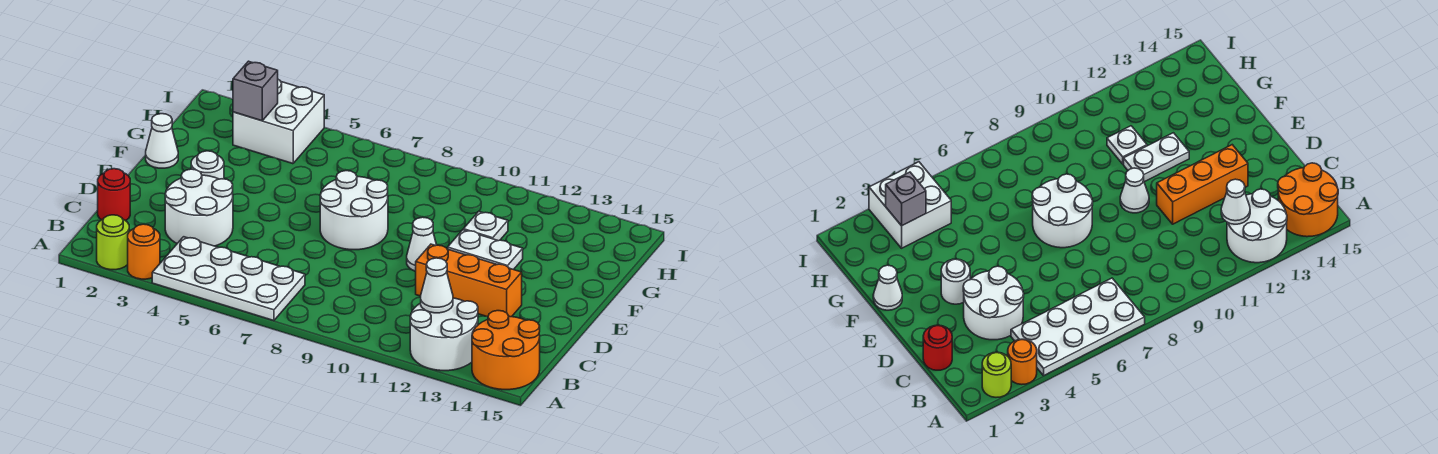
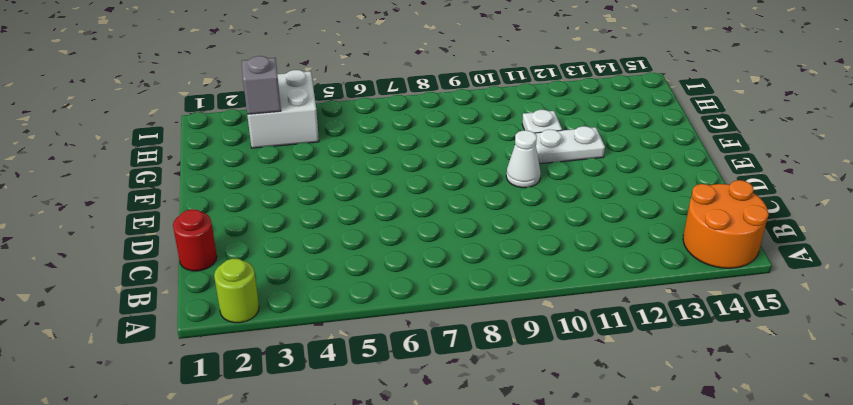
none -> orange 1x1 round brick [128,224,160,279]
none -> white 2x4 plate [152,237,305,321]
none -> white 2x2 round brick [410,298,478,371]

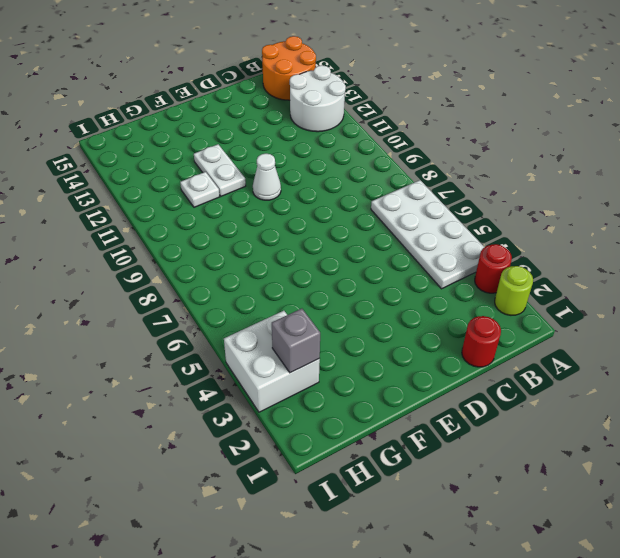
red 1x1 round brick [475,244,512,293] -> orange 1x1 round brick [128,224,160,279]
none -> white 2x2 round brick [165,169,233,246]
none -> orange 1x3 brick [416,244,522,317]
none -> white 1x1 round brick [191,151,224,179]

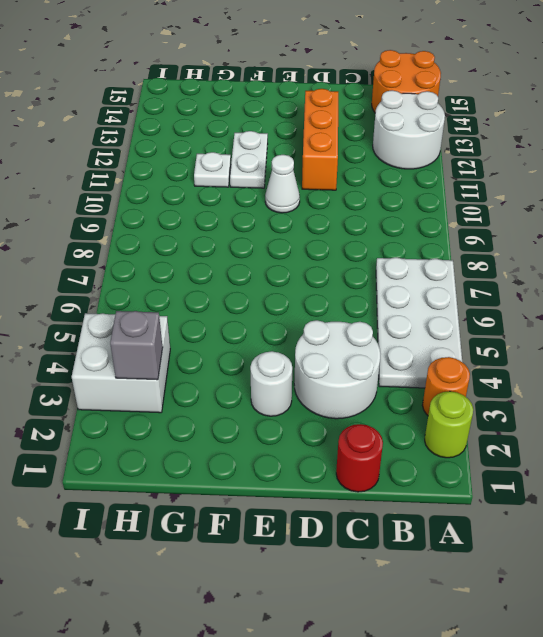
none -> white 2x2 round brick [320,171,388,250]
none -> white 1x1 cone [146,114,178,168]
none -> white 1x1 cone [421,258,453,313]

